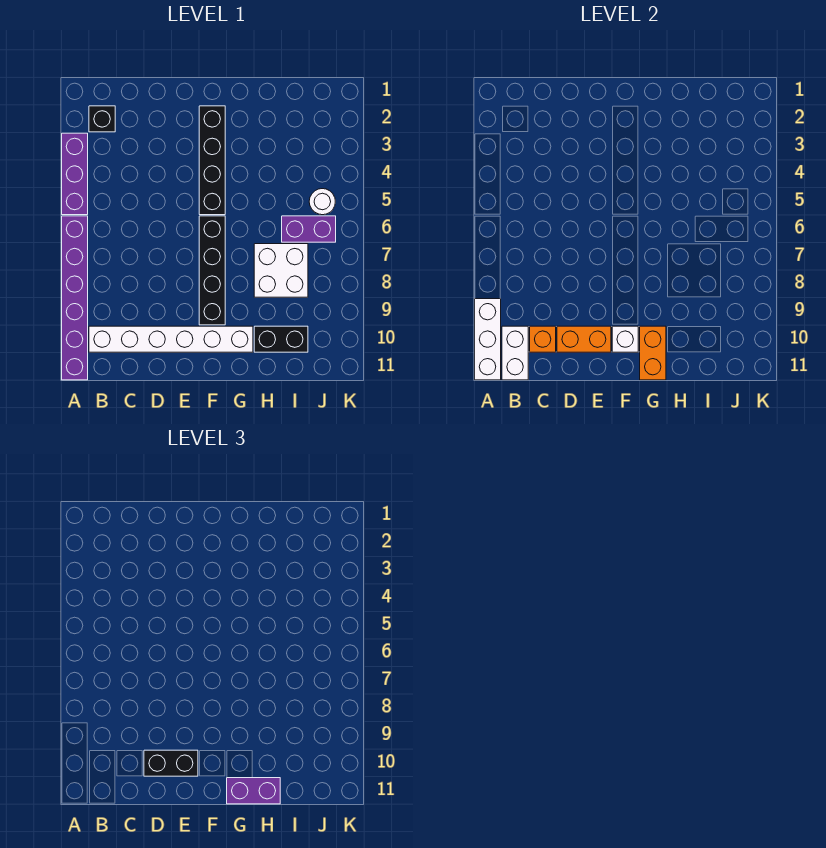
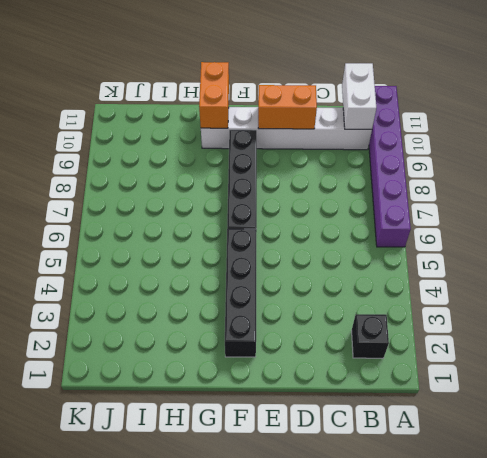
none -> purple 1x3 brick [62,133,88,215]
none -> white 2x2 brick [254,244,308,297]
none -> black 1x2 brick [254,326,308,352]

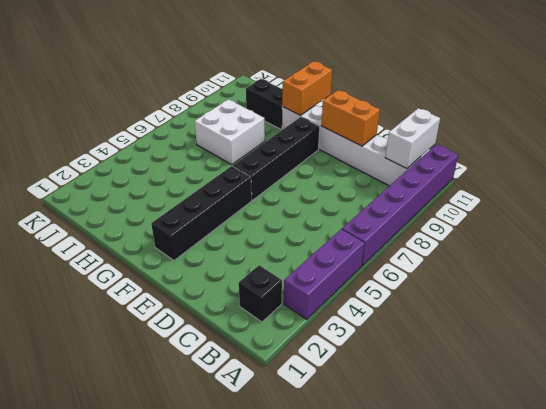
none -> purple 1x2 brick [282,216,336,242]
none -> white 1x1 round brick [309,189,335,215]
none -> white 1x3 brick [475,299,501,380]

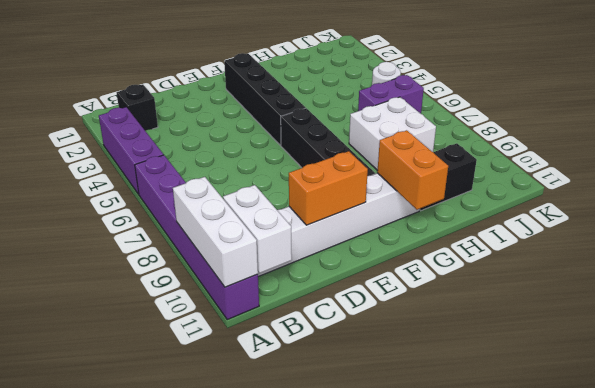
none -> orange 1x1 brick [530,326,556,352]
none -> white 1x1 brick [612,326,638,352]
none -> black 1x2 brick [144,750,198,776]

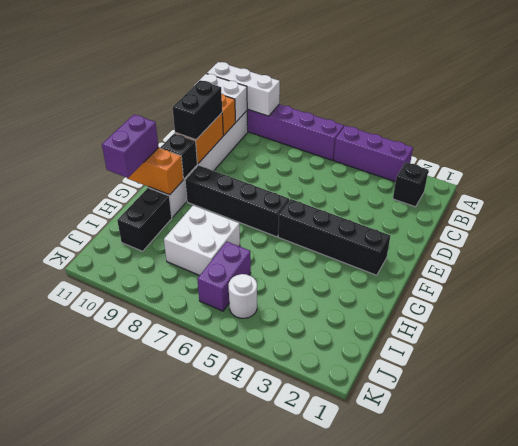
black 1x1 brick [160,133,197,179] -> white 1x1 brick [612,326,638,352]

